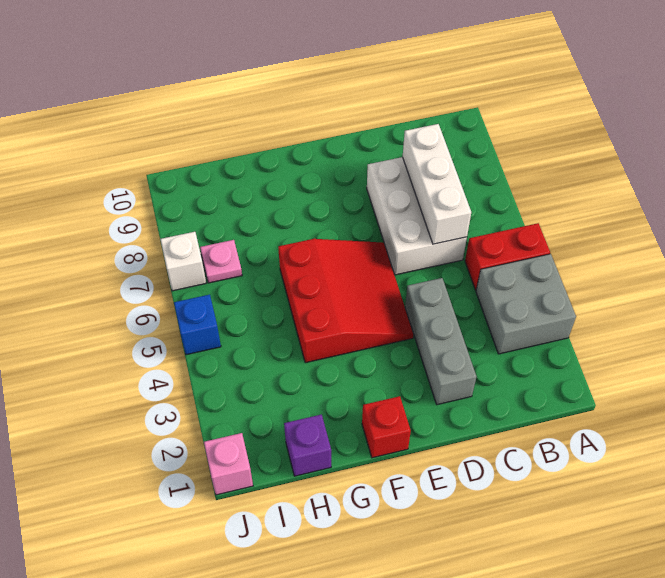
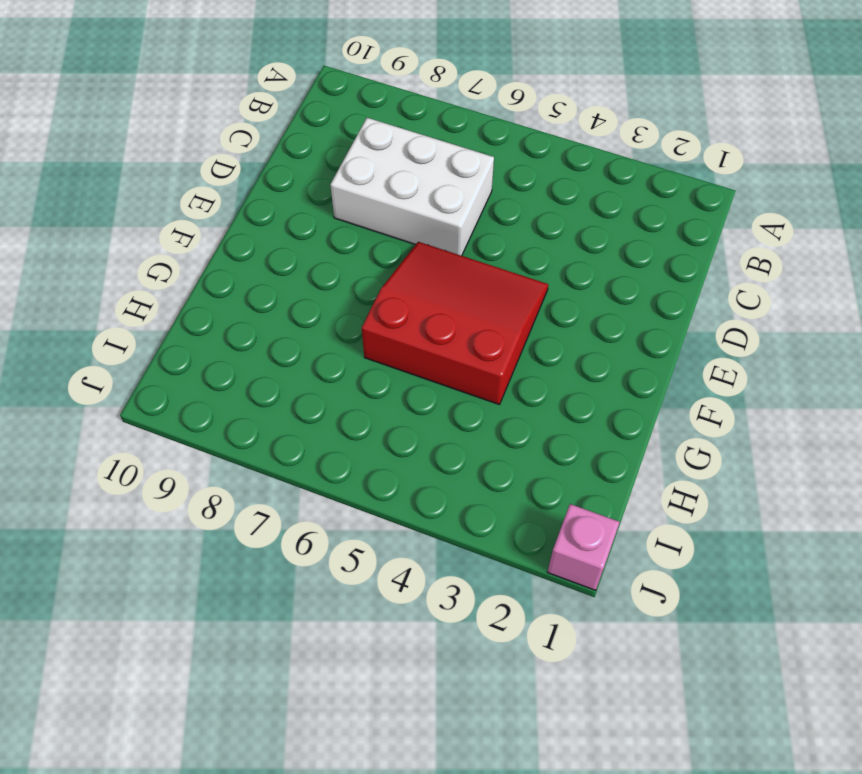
none -> grey 2x2 brick [476,254,576,354]
none -> red 1x2 brick [465,223,550,290]
none -> grey 1x3 brick [405,278,476,405]

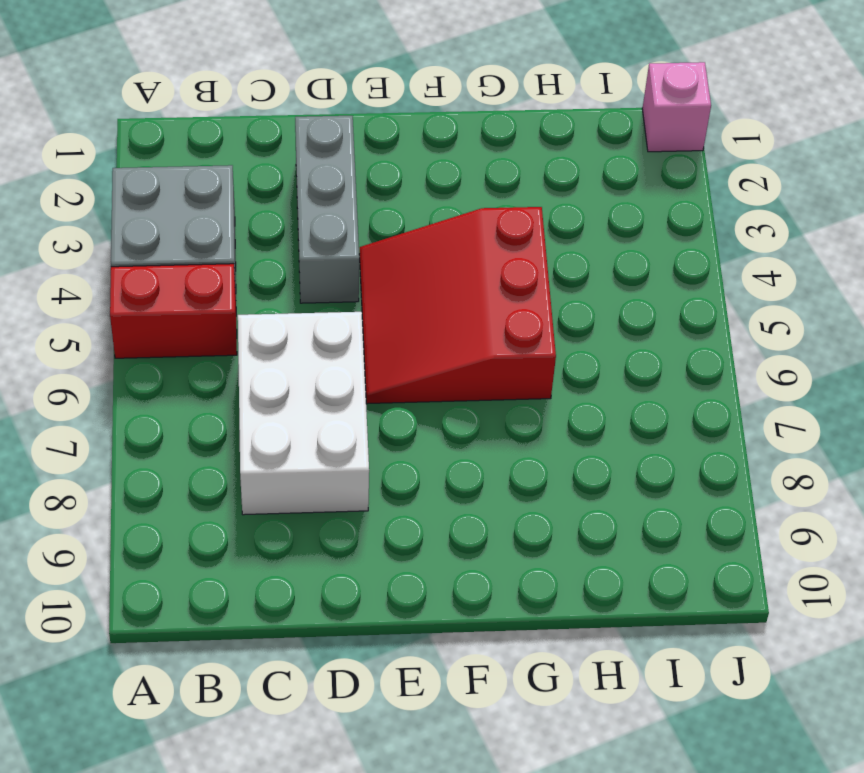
none -> red 1x1 brick [362,396,411,458]
none -> purple 1x1 brick [284,415,331,476]
none -> pink 1x1 plate [200,240,242,283]

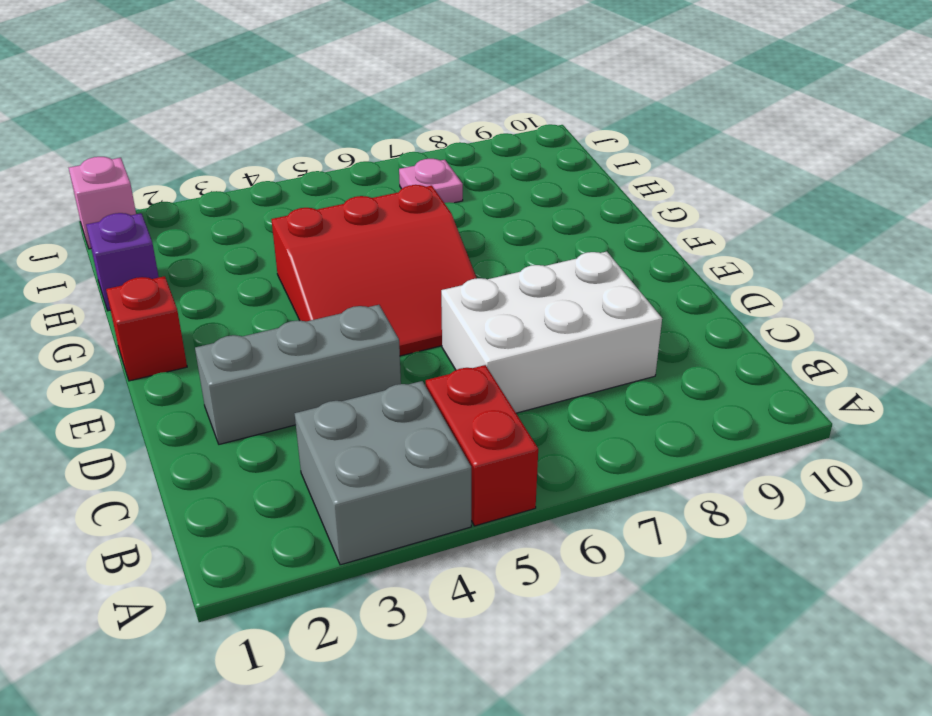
none -> blue 1x1 brick [174,295,221,355]
none -> white 1x1 brick [160,232,206,291]
none -> white 1x3 brick [403,124,471,244]

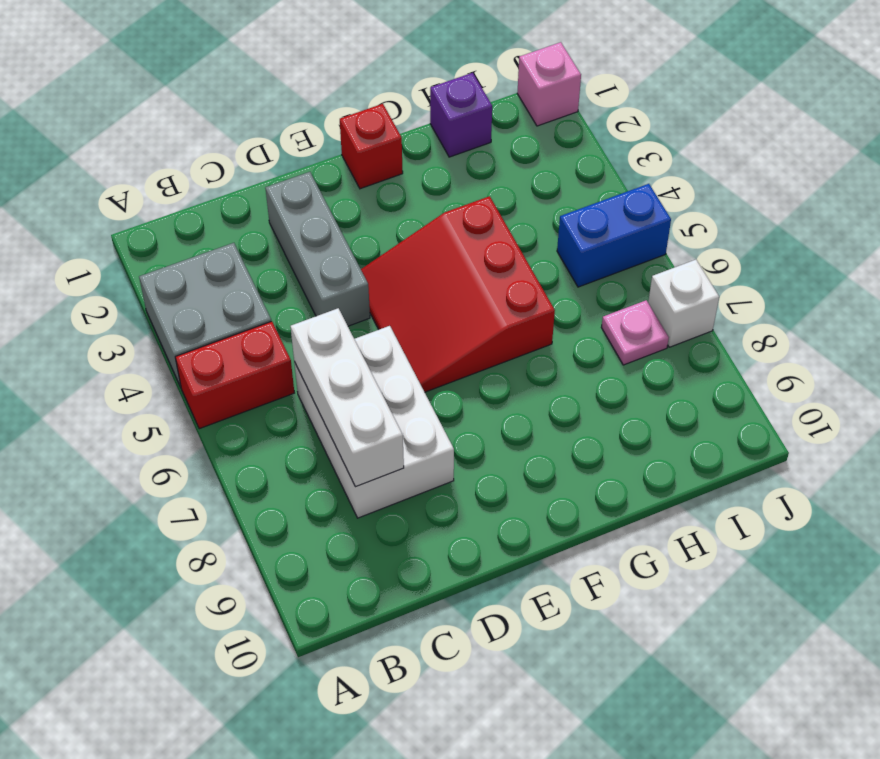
blue 1x2 brick [557,184,671,287] -> blue 1x1 brick [174,295,221,355]

